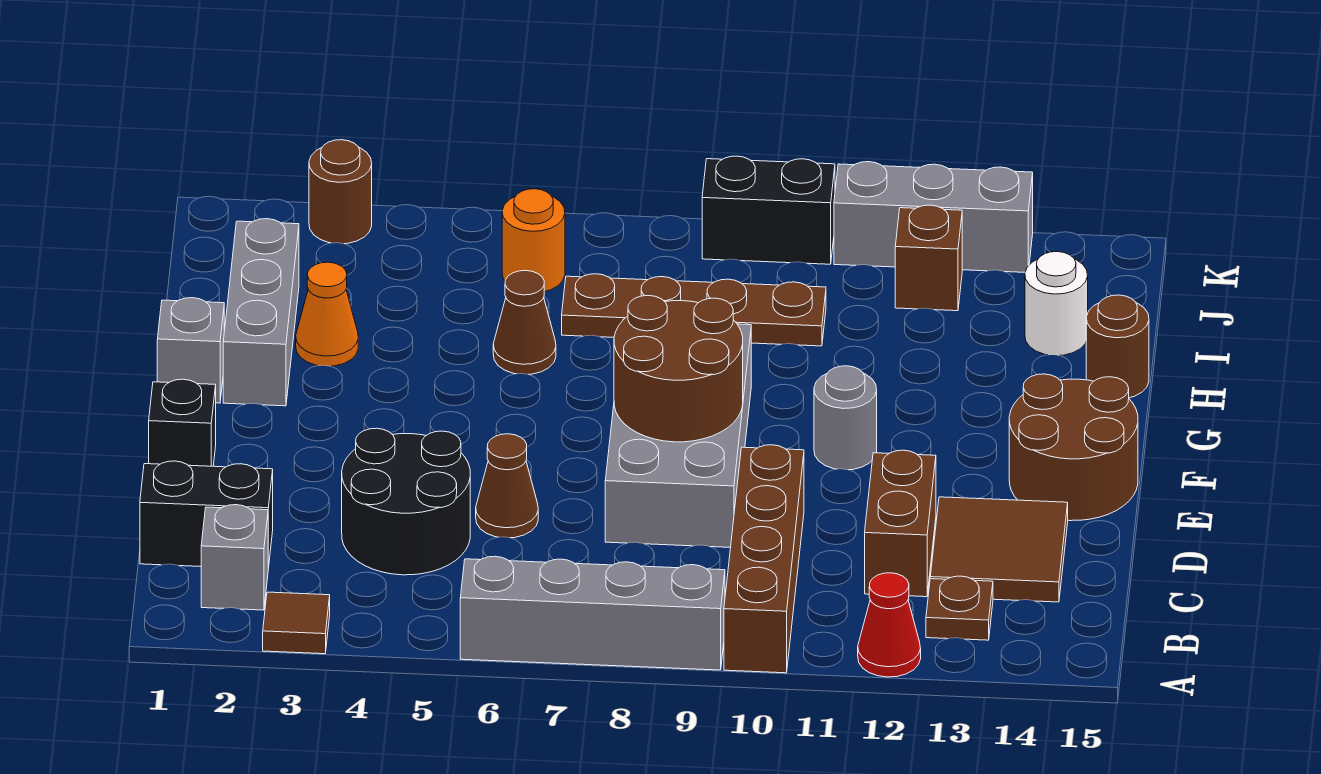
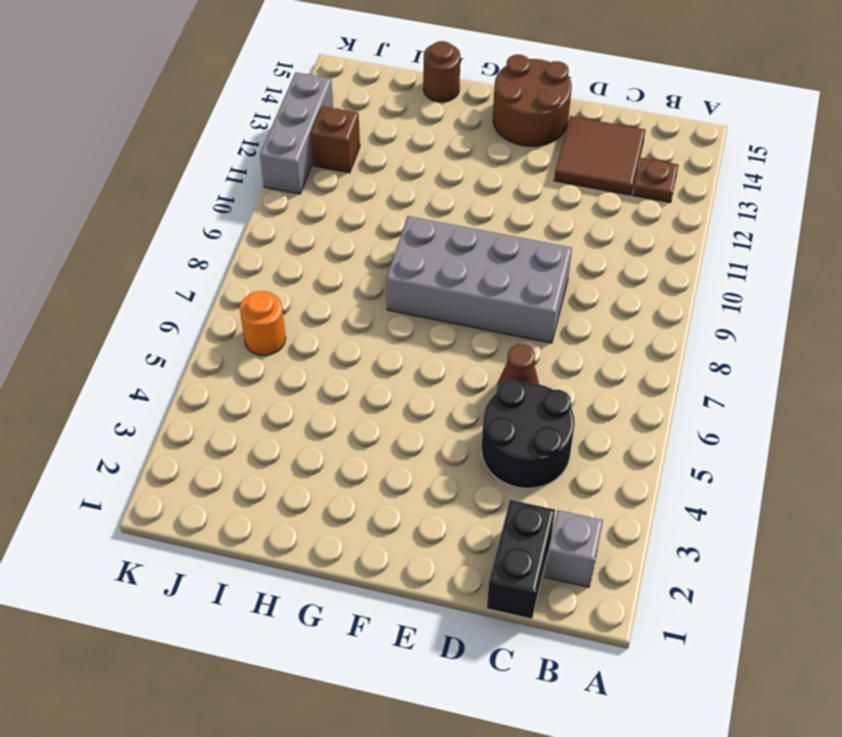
none -> brown 1x1 tile [263,592,330,654]
none -> grey 1x4 brick [460,556,725,670]
none -> brown 1x4 brick [724,445,804,673]

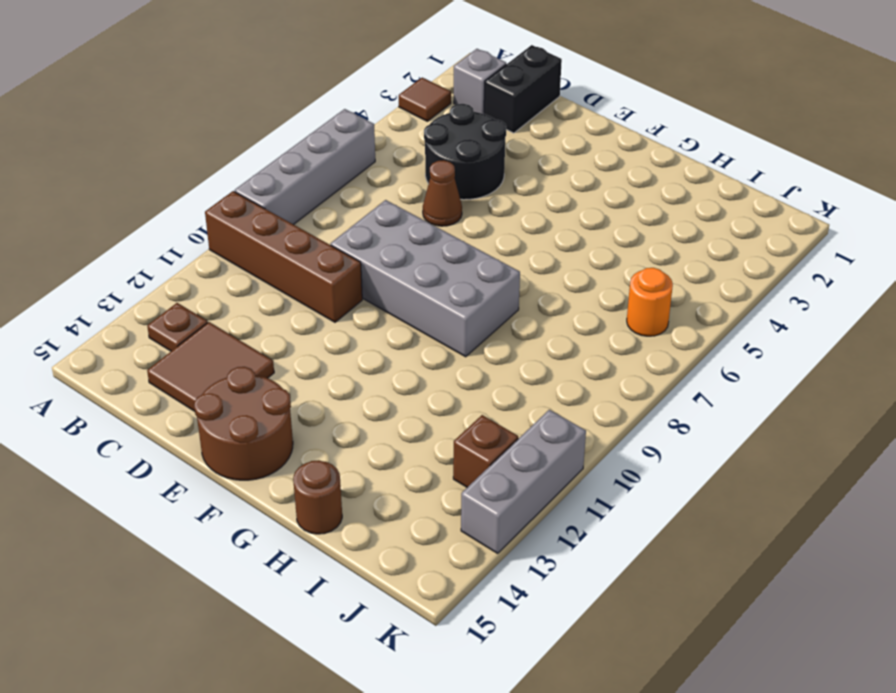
none -> red 1x1 cone [858,573,921,677]
none -> brown 1x2 brick [865,450,936,597]
none -> black 1x1 brick [149,379,216,466]

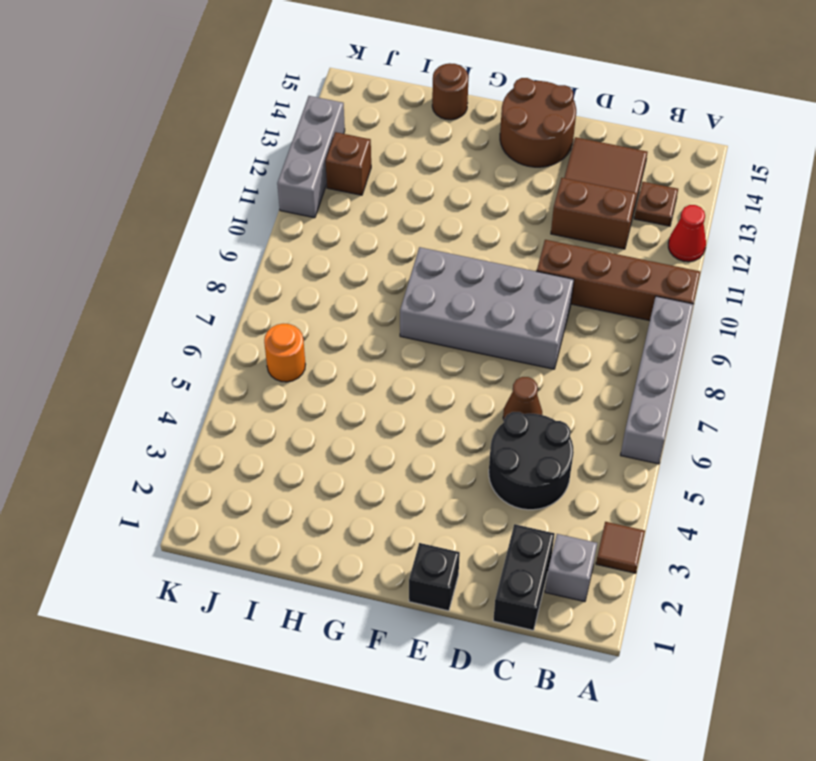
none -> grey 1x1 round brick [814,366,877,470]
none -> grey 1x1 brick [157,298,224,403]
none -> grey 1x3 brick [223,219,299,406]

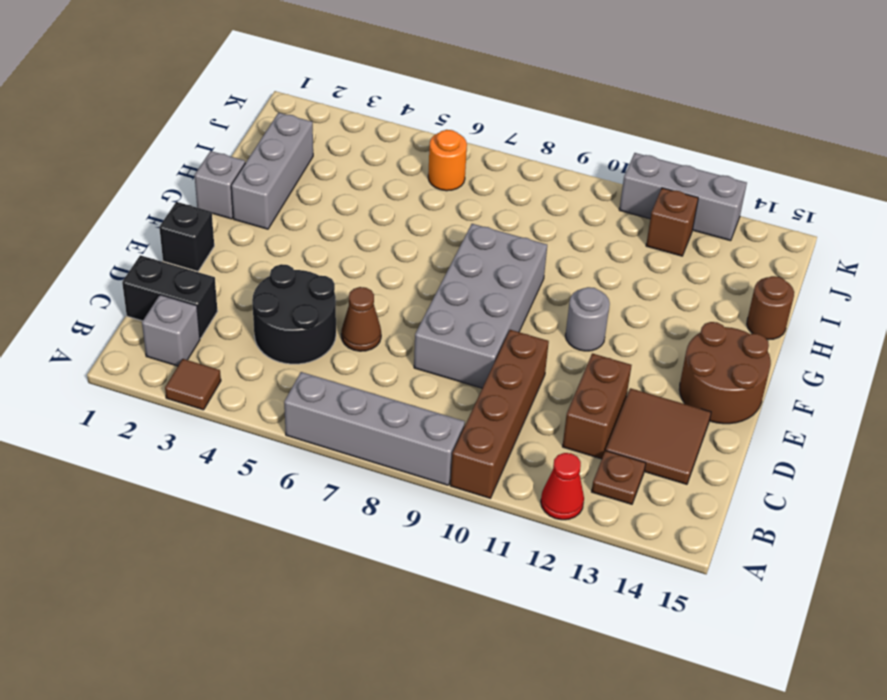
none -> orange 1x1 cone [296,262,358,366]
none -> brown 1x1 cone [493,271,556,374]
none -> brown 1x4 plate [562,274,826,346]

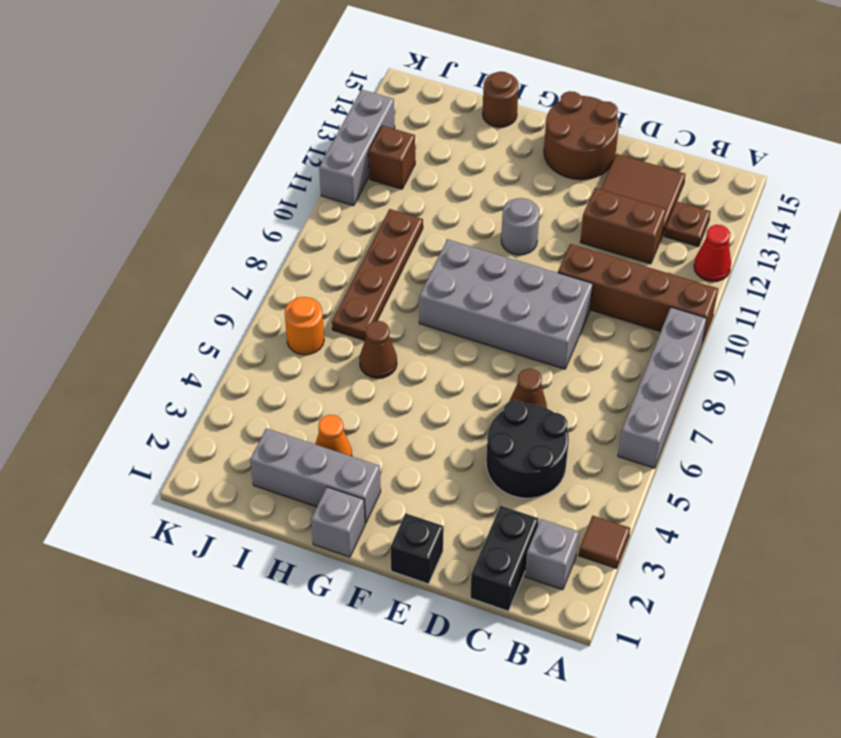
none -> white 1x1 round brick [1025,252,1088,355]
none -> brown 1x1 round brick [309,140,372,244]
none -> black 1x2 brick [702,156,835,264]

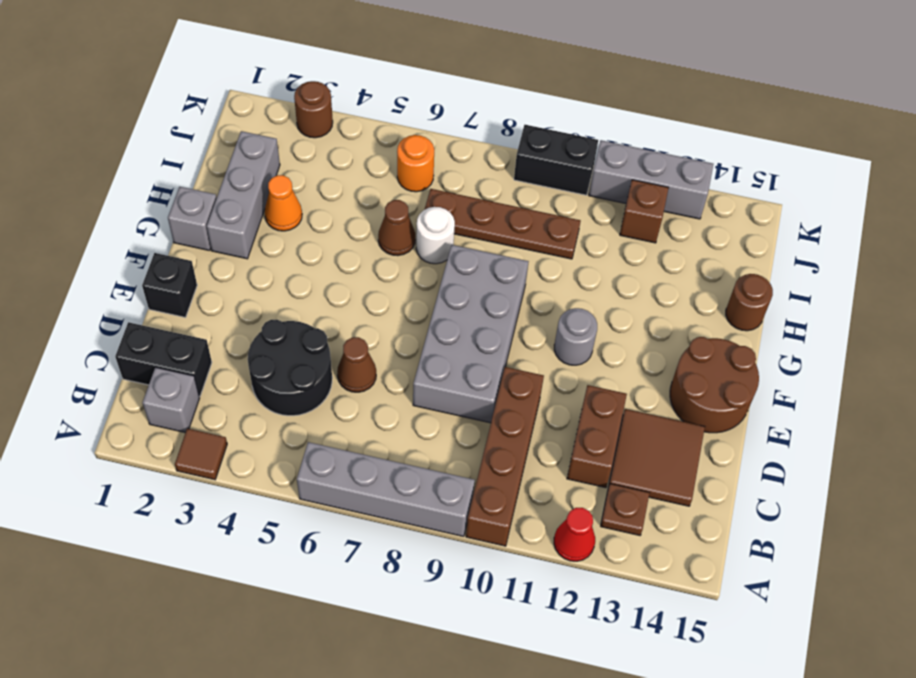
white 1x1 round brick [416,207,455,264] -> white 1x1 round brick moved to [1025,252,1088,355]
none -> brown 2x2 round brick [614,296,743,442]

